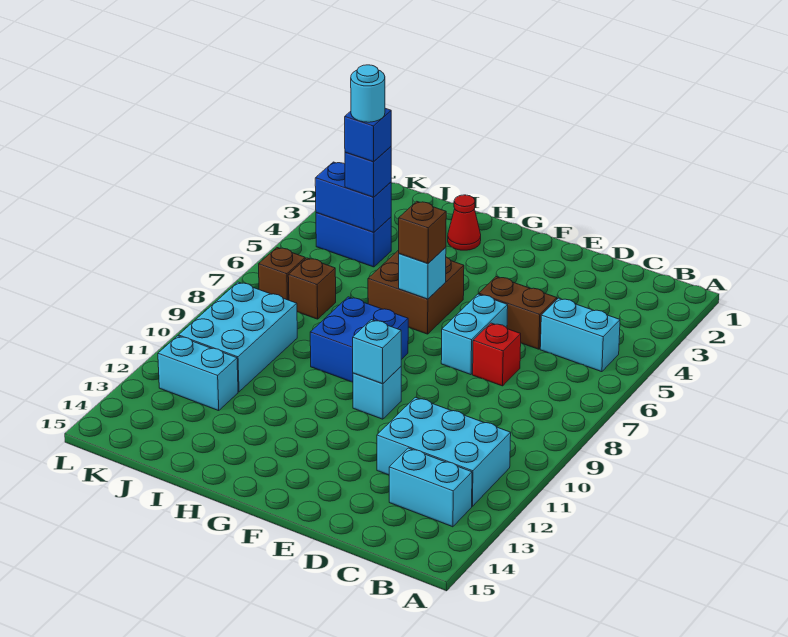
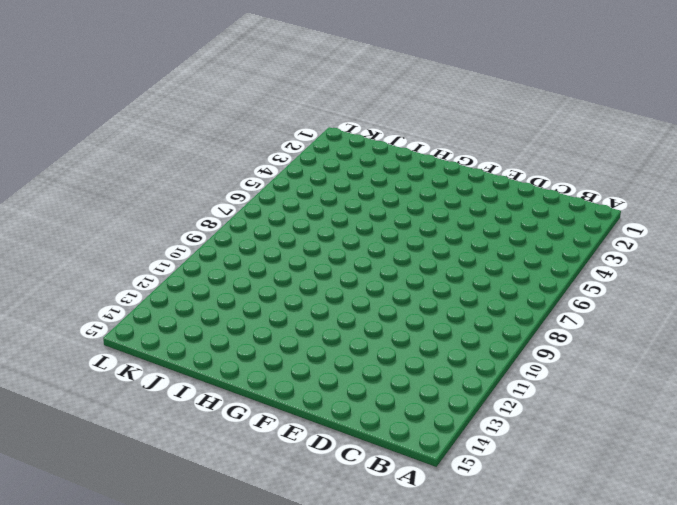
none -> cyan 1x2 brick [540,298,620,372]
none -> cyan 2x3 brick [377,397,511,506]
none -> cyan 1x2 brick [389,448,472,527]

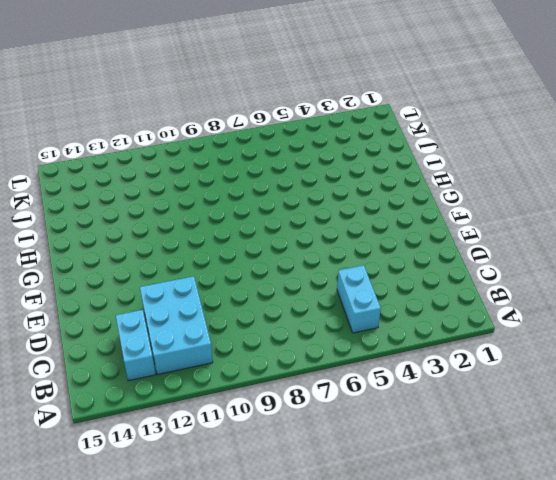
none -> brown 1x2 brick [479,277,557,349]
none -> red 1x1 brick [473,323,521,386]
none -> cyan 1x2 brick [441,294,508,375]

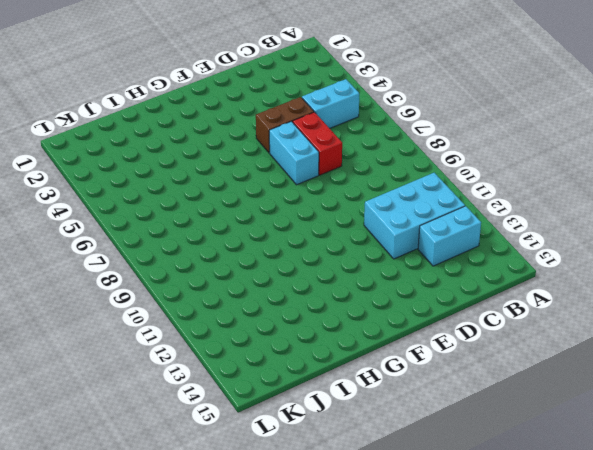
red 1x2 brick [293,112,342,175] -> red 1x1 brick [473,323,521,386]
none -> cyan 1x1 brick [353,367,401,419]
none -> brown 2x2 brick [368,250,464,334]
none -> blue 2x2 brick [310,297,408,382]

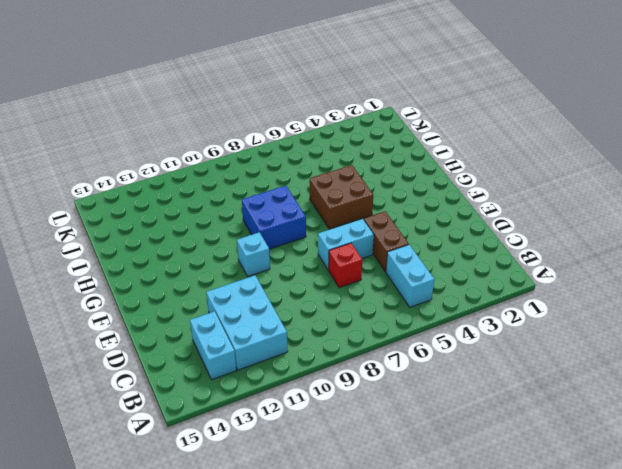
none -> red 1x1 cone [448,195,481,250]
none -> blue 1x2 brick [316,213,391,267]
none -> brown 1x1 brick [288,258,336,319]

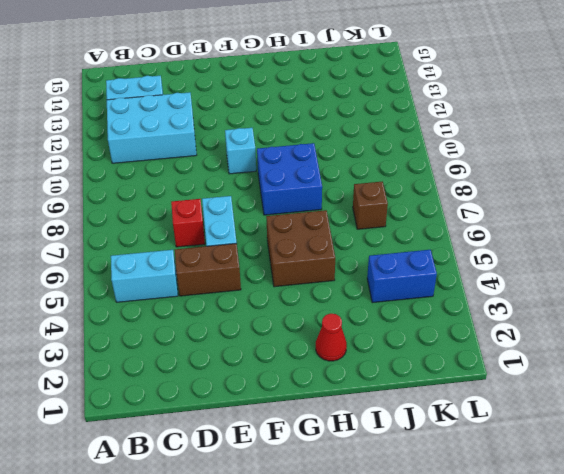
none -> cyan 2x3 brick [179,282,297,392]
none -> cyan 1x2 brick [158,336,238,411]
none -> brown 1x1 brick [259,248,305,300]

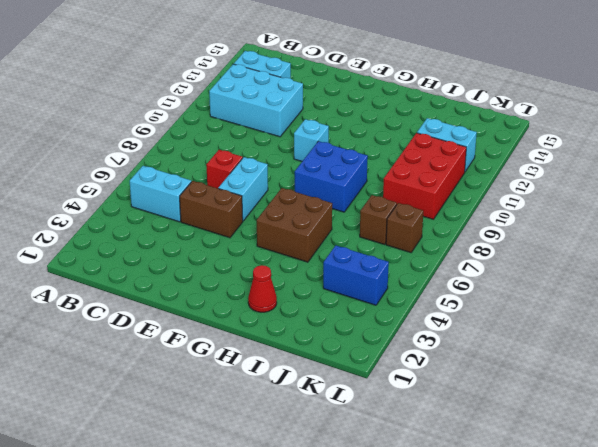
red 2x3 brick [383,133,466,219] -> cyan 2x3 brick [179,282,297,392]
none -> cyan 1x1 brick [353,320,401,384]
none -> cyan 1x1 brick [399,247,446,299]
none -> blue 1x2 brick [315,162,391,232]

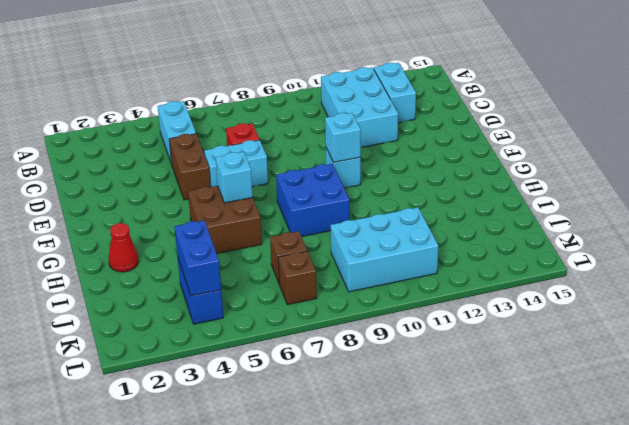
none -> cyan 1x2 brick [158,336,238,411]
none -> brown 1x1 brick [399,201,446,264]
none -> blue 1x1 brick [345,147,391,197]

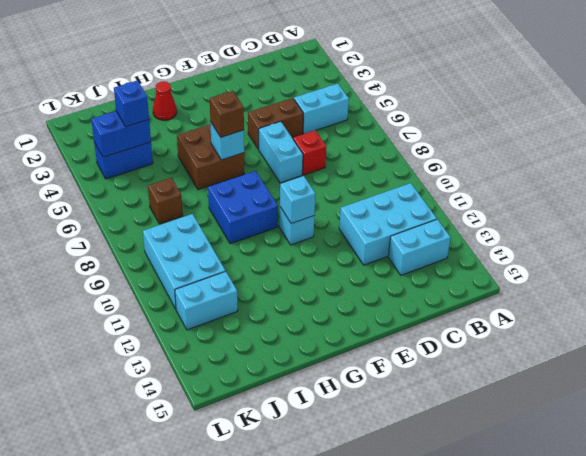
none -> brown 1x1 brick [259,248,305,300]
none -> blue 1x1 brick [345,108,391,162]
none -> cyan 1x1 round brick [351,65,385,122]

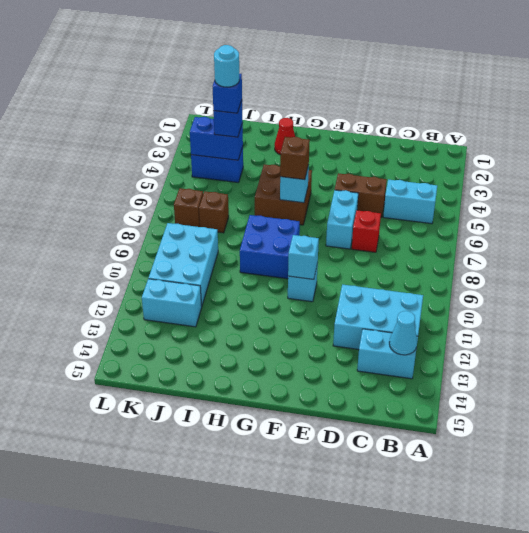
cyan 1x1 cone [389,311,417,355] -> none

